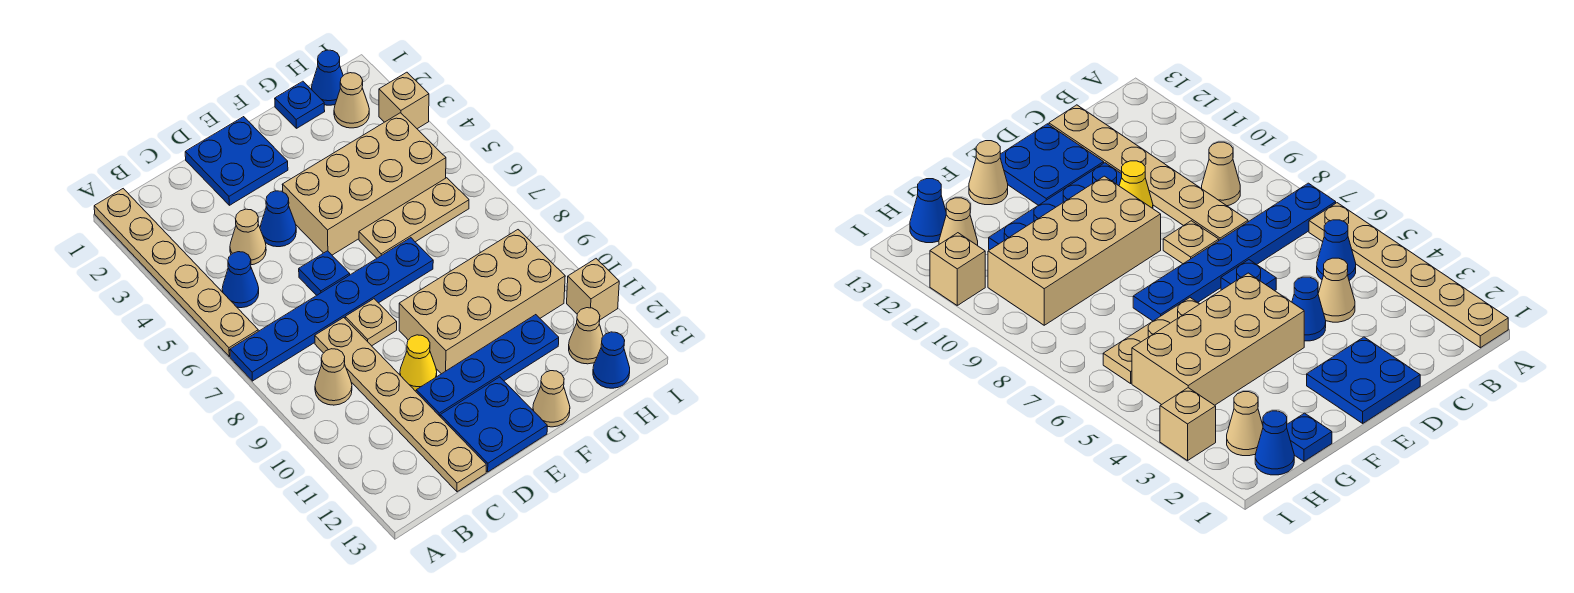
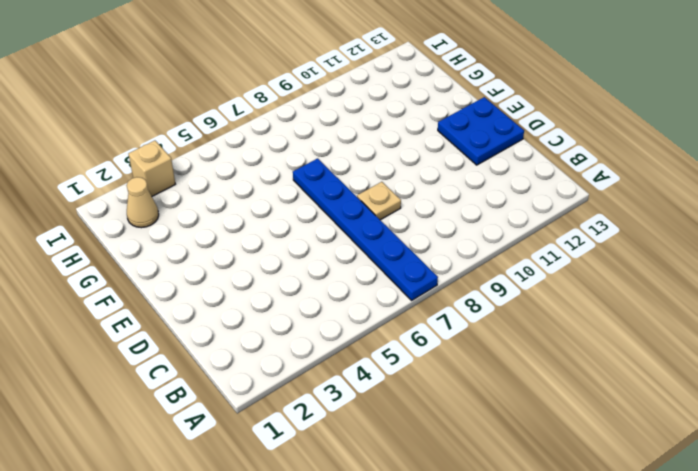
none -> tan 1x6 plate [94,189,258,356]
none -> blue 1x1 cone [222,252,259,308]
none -> tan 1x1 cone [315,349,352,405]

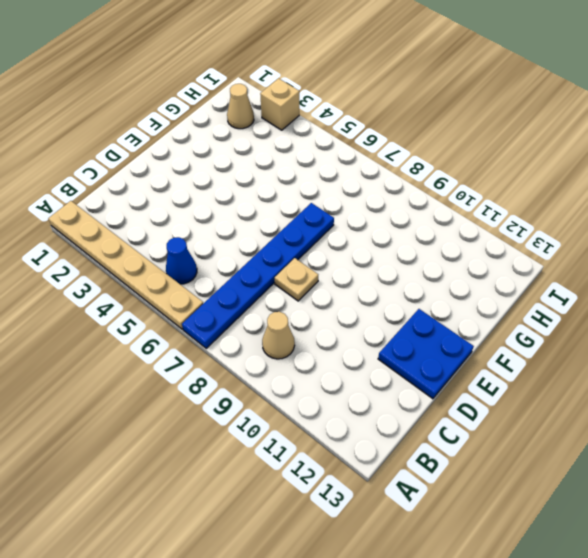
none -> tan 1x1 cone [230,209,266,265]
none -> tan 1x6 plate [315,318,486,492]
none -> blue 2x2 plate [185,117,288,205]

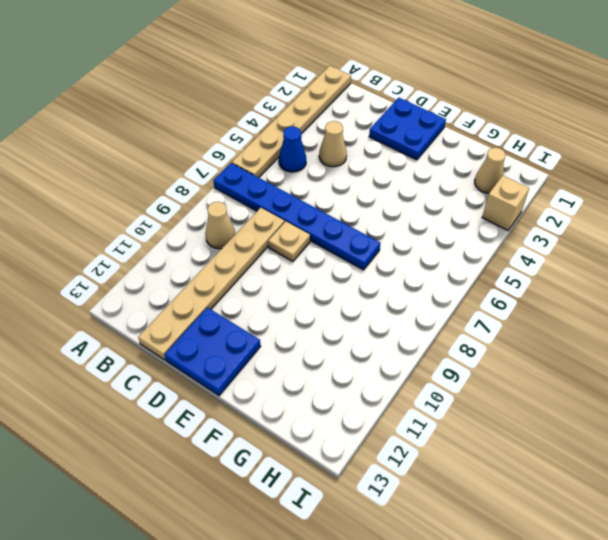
none -> blue 1x1 cone [260,191,296,247]
none -> blue 1x1 plate [299,251,350,295]
none -> yellow 1x1 cone [400,335,437,391]

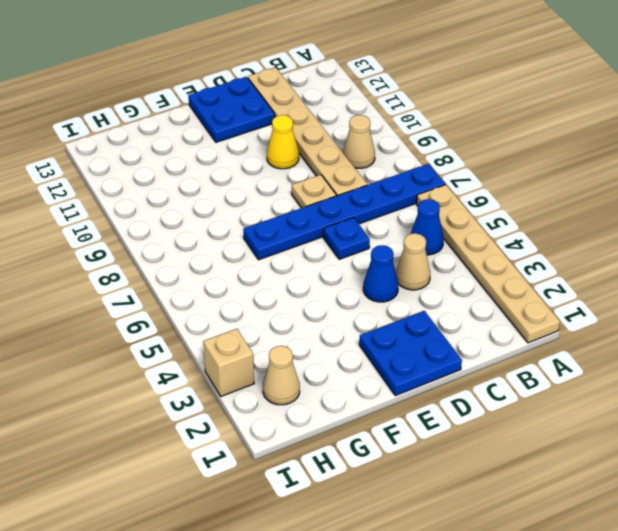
none -> blue 1x4 plate [416,315,559,416]
none -> tan 2x4 brick [282,113,446,255]
none -> tan 2x4 brick [399,230,565,374]

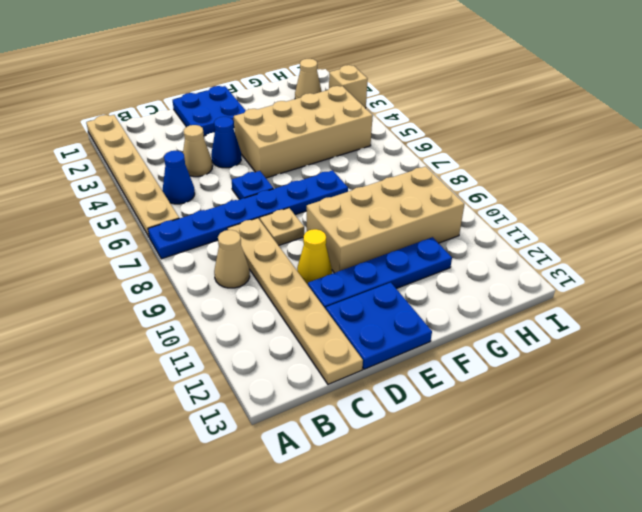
none -> tan 1x3 plate [359,178,469,258]
none -> tan 1x1 cone [533,371,570,427]
none -> blue 1x1 plate [275,81,325,128]

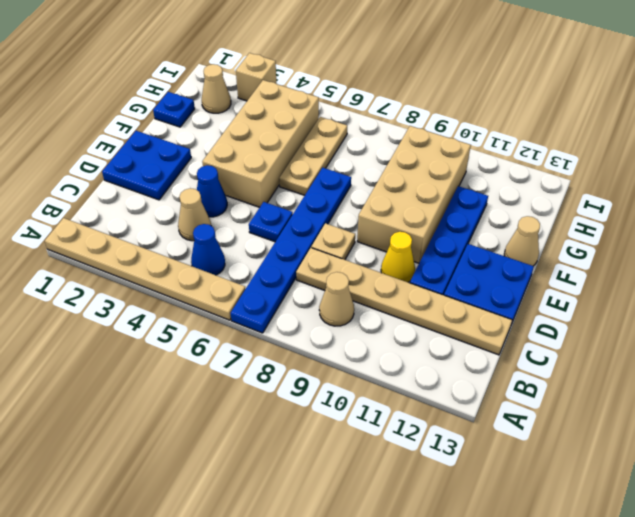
none -> blue 1x1 cone [312,50,343,105]
none -> tan 1x1 cone [569,308,603,364]
none -> blue 1x1 cone [593,332,630,388]

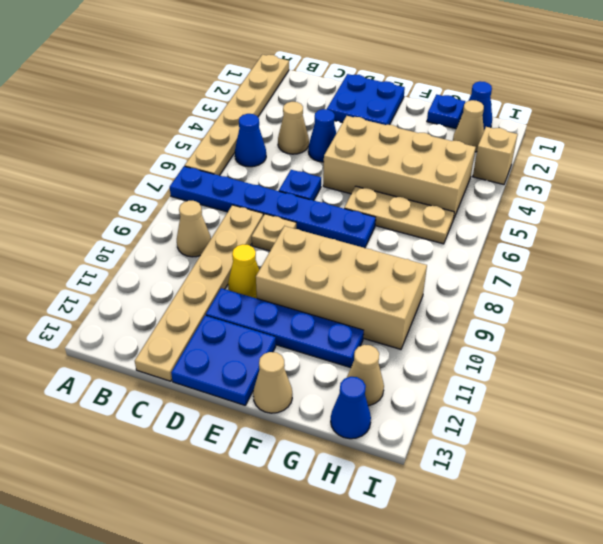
none -> tan 1x1 brick [567,259,619,320]

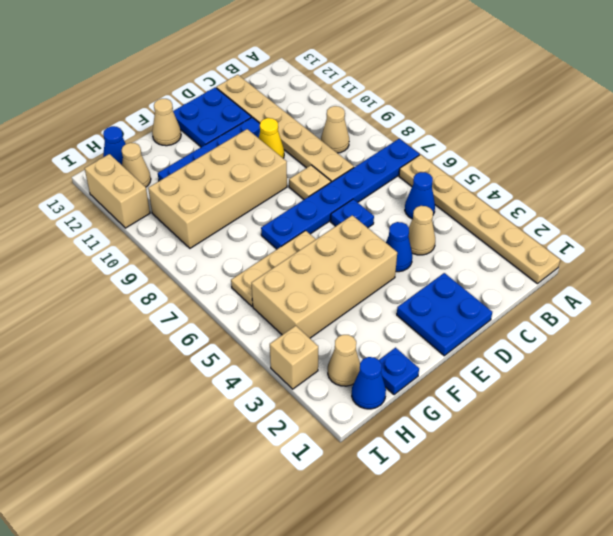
tan 1x2 brick [85,154,150,228] -> tan 1x1 brick [567,259,619,320]

